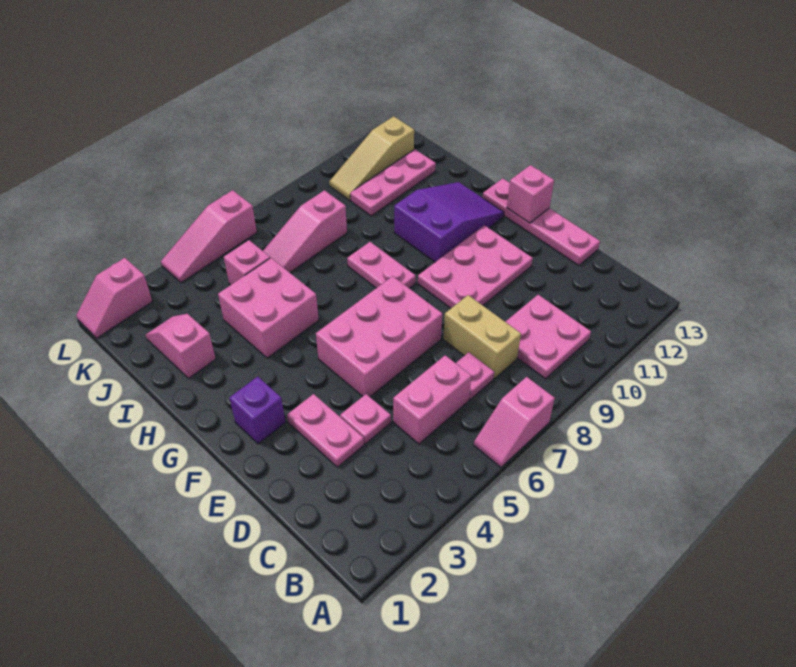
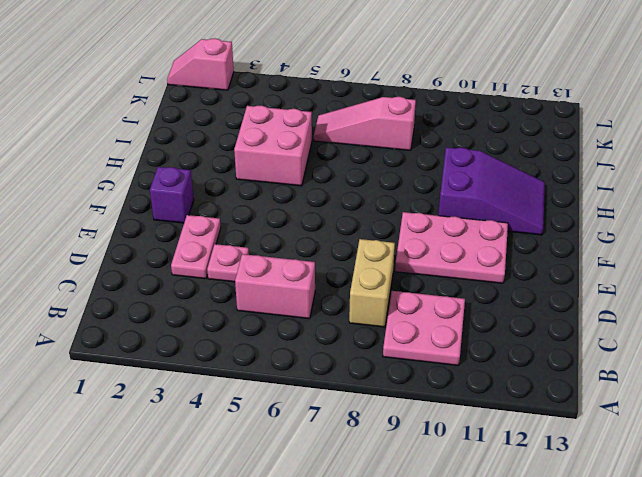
none -> pink 1x2 slope [474,377,555,467]
none -> pink 1x1 plate [456,352,494,400]
none -> pink 1x4 plate [483,178,600,266]

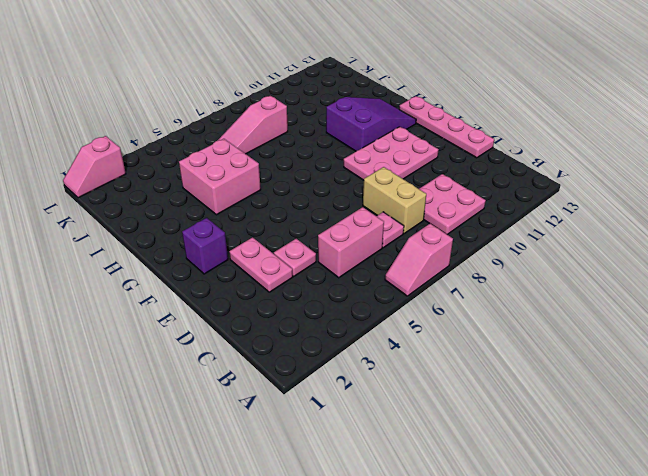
none -> pink 2x3 brick [316,276,442,397]
none -> pink 1x2 plate [347,242,416,288]
none -> pink 1x2 slope [146,314,216,378]

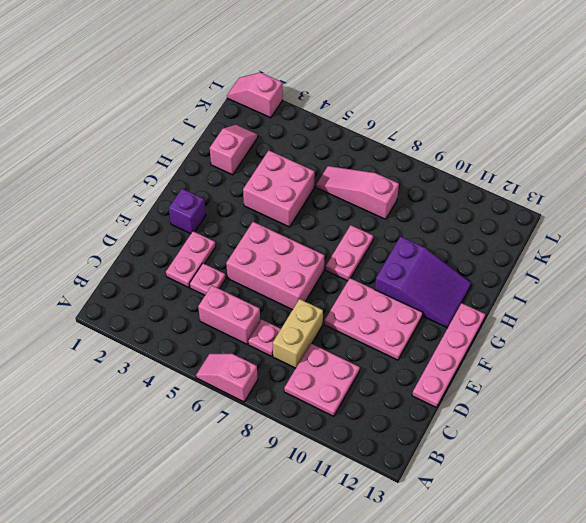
none -> pink 1x1 brick [224,240,270,285]
none -> pink 1x3 plate [350,149,436,216]
none -> tan 1x3 slope [329,116,414,200]

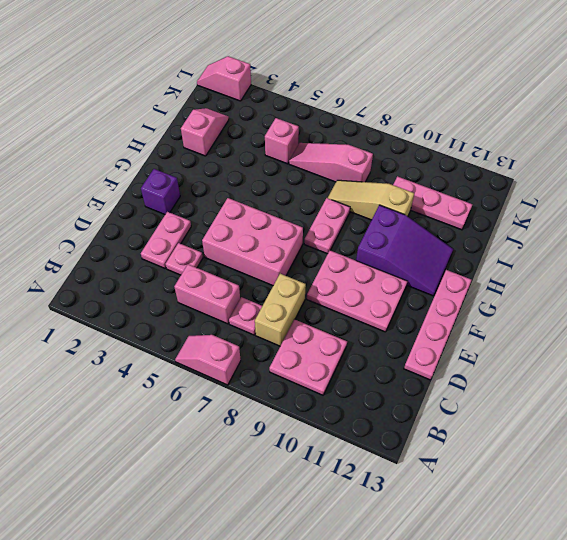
tan 1x3 slope [328,180,414,220] -> tan 1x3 slope moved to [329,116,414,200]
none -> pink 2x2 brick [218,258,319,358]
none -> pink 1x3 slope [161,190,257,283]
none -> pink 1x1 brick [507,165,554,223]

